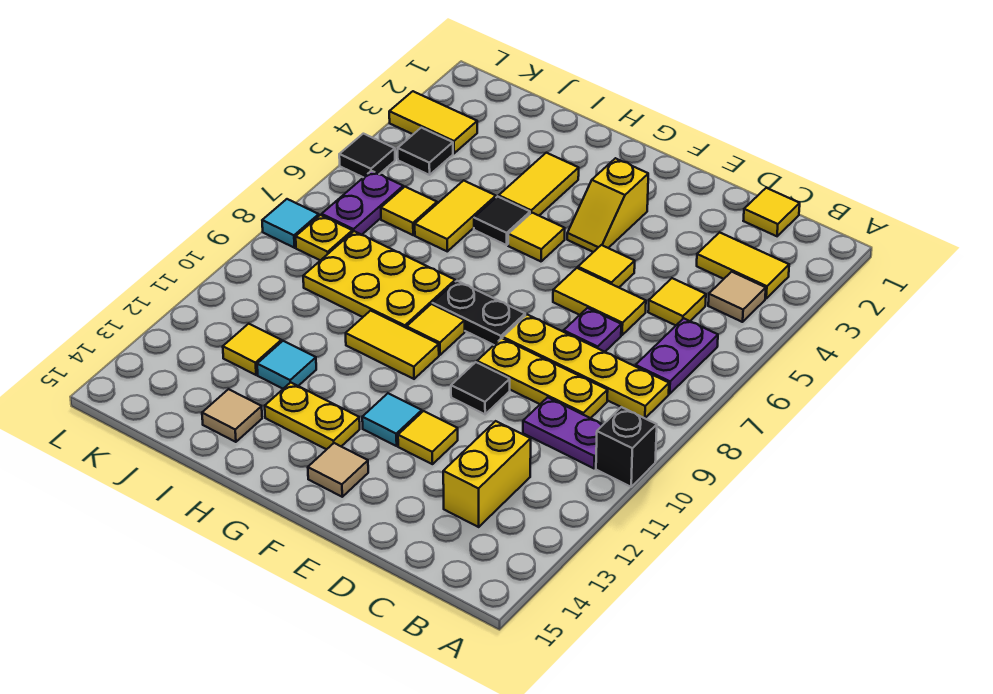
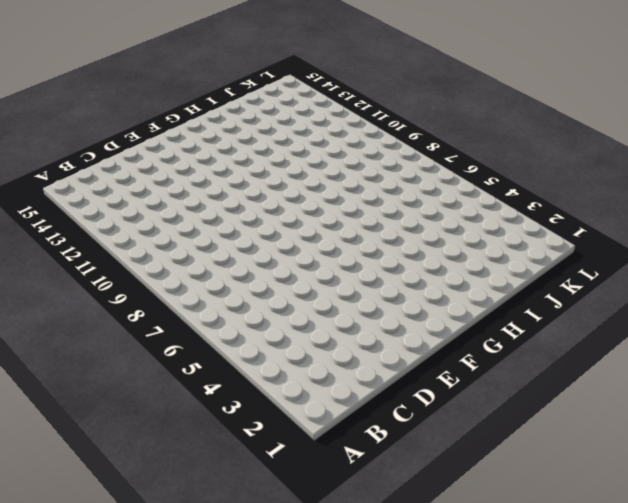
none -> black 1x1 brick [596,407,657,487]
none -> yellow 1x2 tile [697,232,789,298]
none -> tan 1x1 tile [708,272,766,322]
none -> purple 1x2 plate [636,318,718,394]

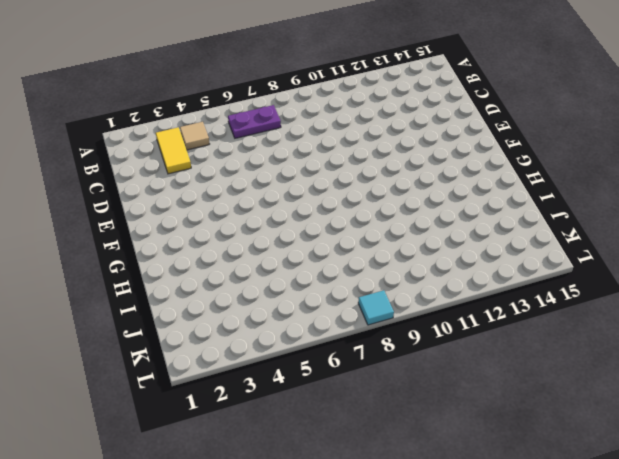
none -> black 1x1 brick [596,407,657,487]
none -> yellow 1x4 plate [503,315,669,418]
none -> purple 1x2 plate [523,397,603,468]
none -> yellow 1x1 tile [743,188,800,236]

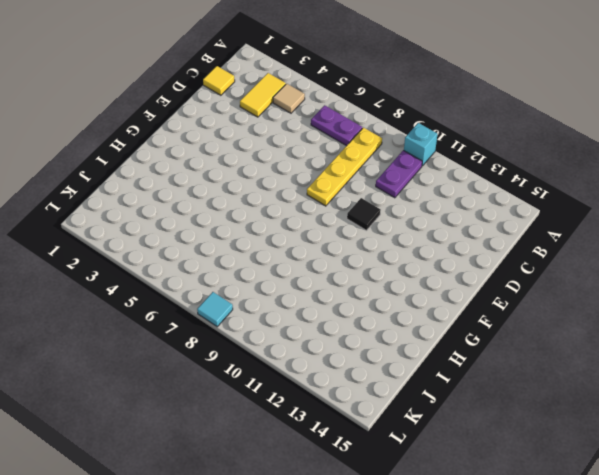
cyan 1x1 brick [404,123,438,166] -> black 1x1 brick [596,407,657,487]
none -> yellow 1x1 tile [648,278,706,325]
none -> yellow 1x3 plate [477,338,608,418]
none -> yellow 1x2 brick [443,421,531,527]
none -> yellow 1x2 tile [553,268,646,335]

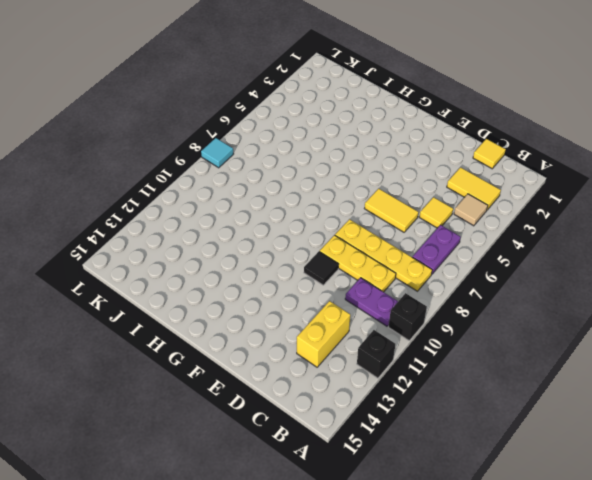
black 1x1 brick [357,330,395,378] -> none
none -> purple 1x1 plate [564,308,621,352]
none -> yellow 1x1 tile [578,245,635,287]
none -> yellow 1x1 tile [398,411,458,464]
none -> yellow 1x2 slope [567,158,648,252]

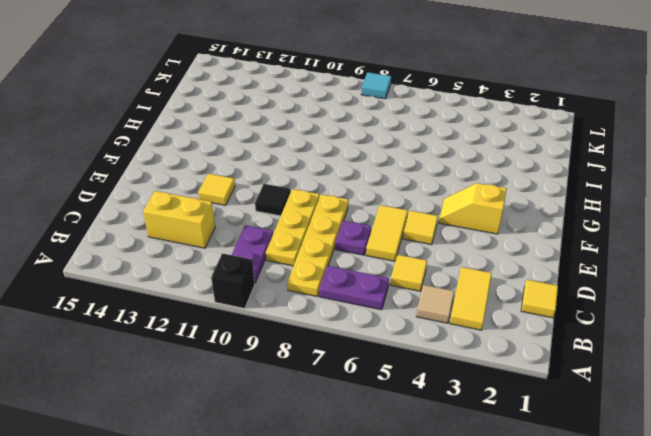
none -> black 1x2 plate [433,281,525,345]
none -> cyan 1x1 tile [362,393,422,446]
none -> tan 1x1 tile [308,443,368,497]
none -> yellow 1x1 tile [508,213,565,261]

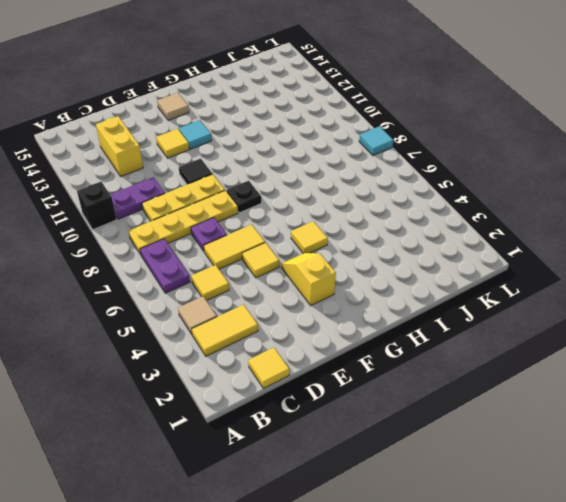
black 1x1 plate [227,181,262,213] -> black 1x2 plate [433,281,525,345]
none -> yellow 1x1 tile [407,304,465,355]
none -> yellow 1x2 tile [346,311,439,379]
none -> yellow 1x2 plate [265,382,360,449]
none -> yellow 1x2 tile [499,153,579,215]

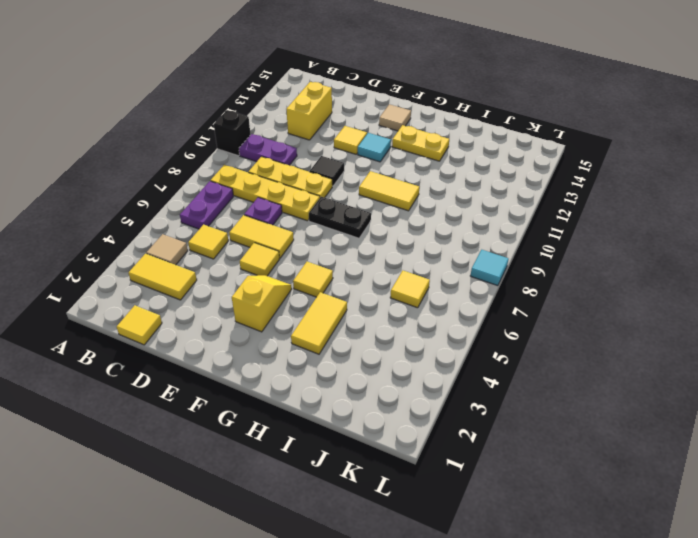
none -> yellow 1x1 tile [407,304,465,355]
none -> black 1x1 tile [474,196,530,245]
none -> yellow 2x3 plate [303,231,455,328]
none -> yellow 1x2 tile [415,180,496,251]

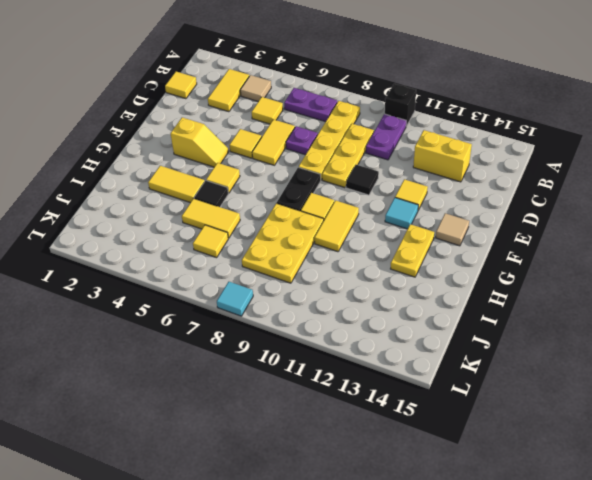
none -> cyan 1x1 tile [257,341,316,389]
none -> tan 1x1 tile [202,389,262,442]
none -> yellow 1x1 tile [223,324,281,375]
none -> yellow 1x2 tile [389,91,477,153]

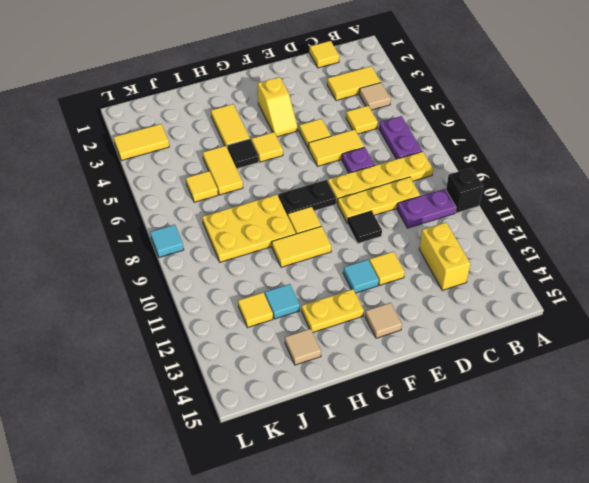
none -> black 1x1 tile [398,128,453,175]
none -> purple 1x2 plate [322,171,403,235]
none -> yellow 1x1 plate [296,215,352,260]
none -> black 1x1 tile [339,134,395,177]

